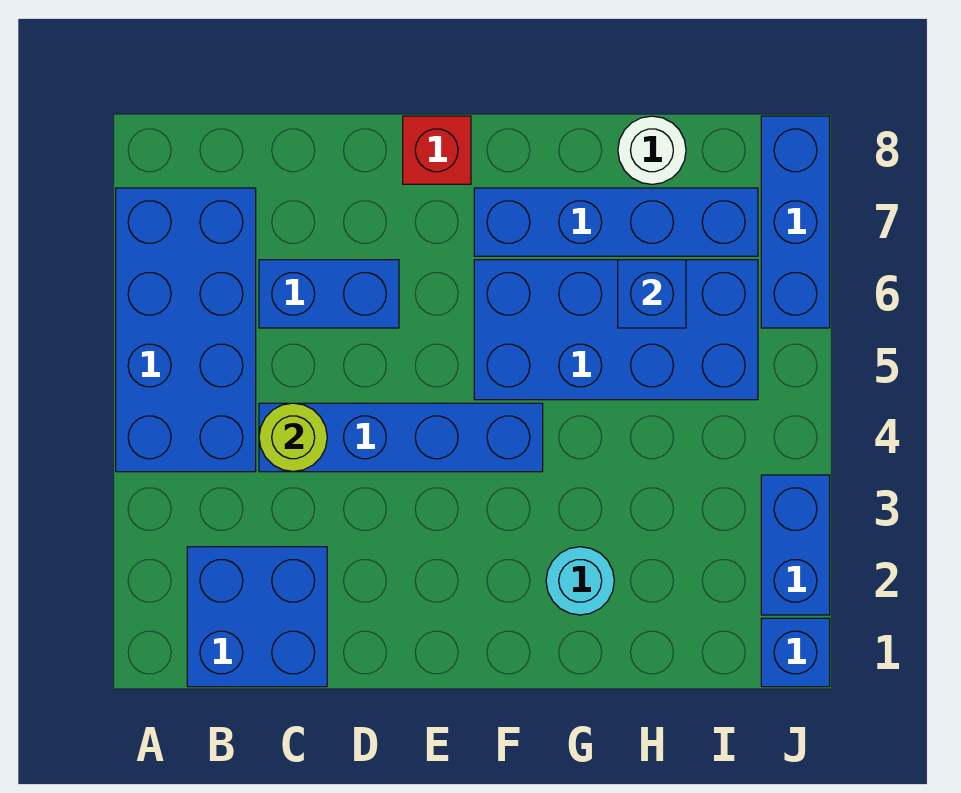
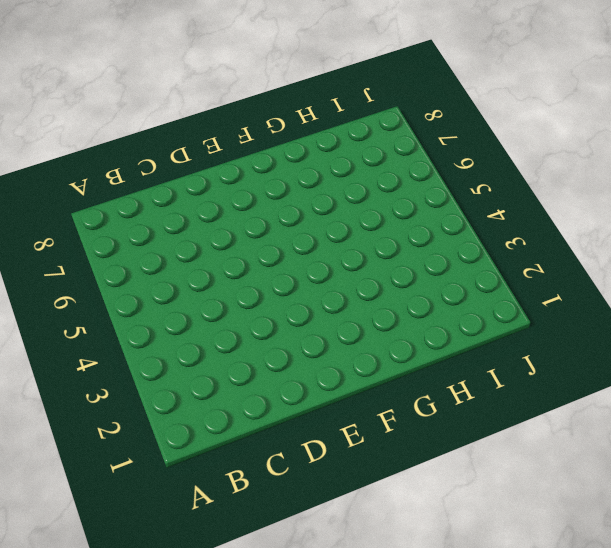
none -> blue 2x4 brick [116,188,256,472]
none -> blue 2x2 brick [187,547,327,687]
none -> blue 1x4 brick [259,403,543,472]

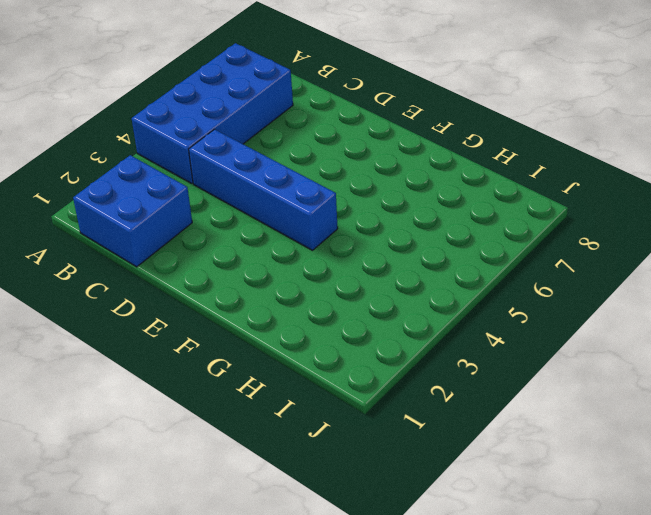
none -> blue 1x2 brick [259,260,399,328]
none -> red 1x1 brick [403,116,471,184]
none -> blue 2x4 brick [474,260,758,400]

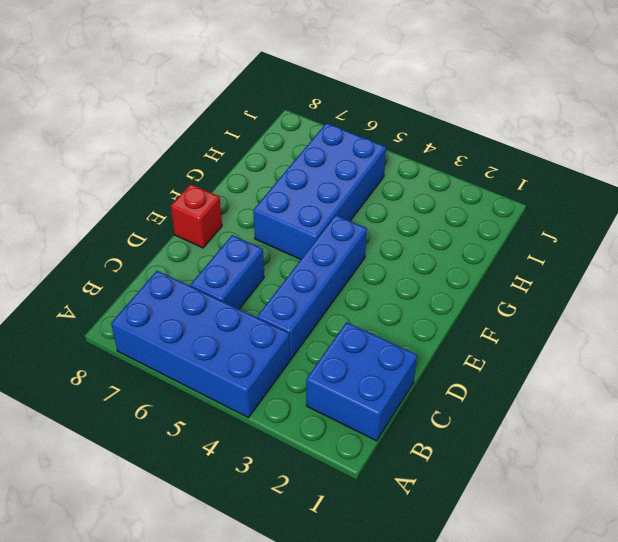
none -> blue 1x4 brick [474,188,758,256]
none -> cyan 1x1 round brick [546,547,614,615]
none -> white 1x1 round brick [618,116,686,184]

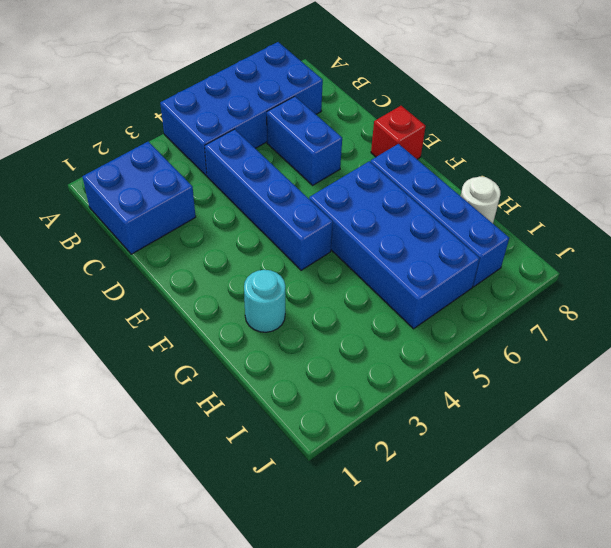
none -> blue 1x1 brick [761,618,830,687]
none -> blue 1x2 brick [761,475,830,615]
none -> blue 1x3 brick [761,116,830,328]

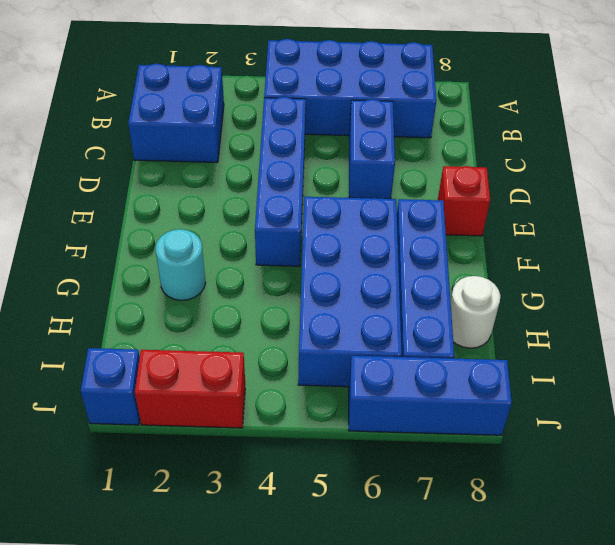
red 1x2 brick [135,350,245,428] -> blue 1x2 brick [761,475,830,615]
none -> lime 1x1 round brick [259,403,327,472]
none -> blue 1x1 brick [618,260,686,328]

